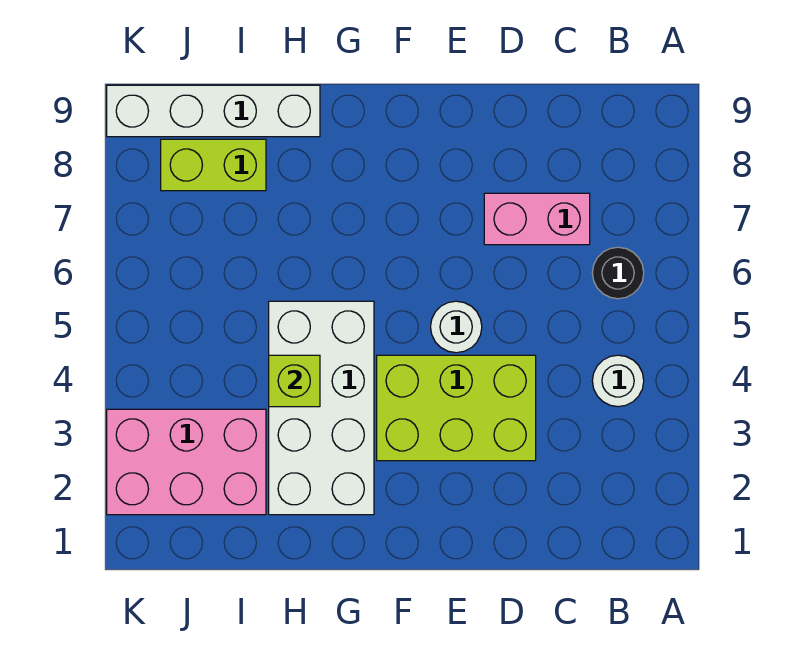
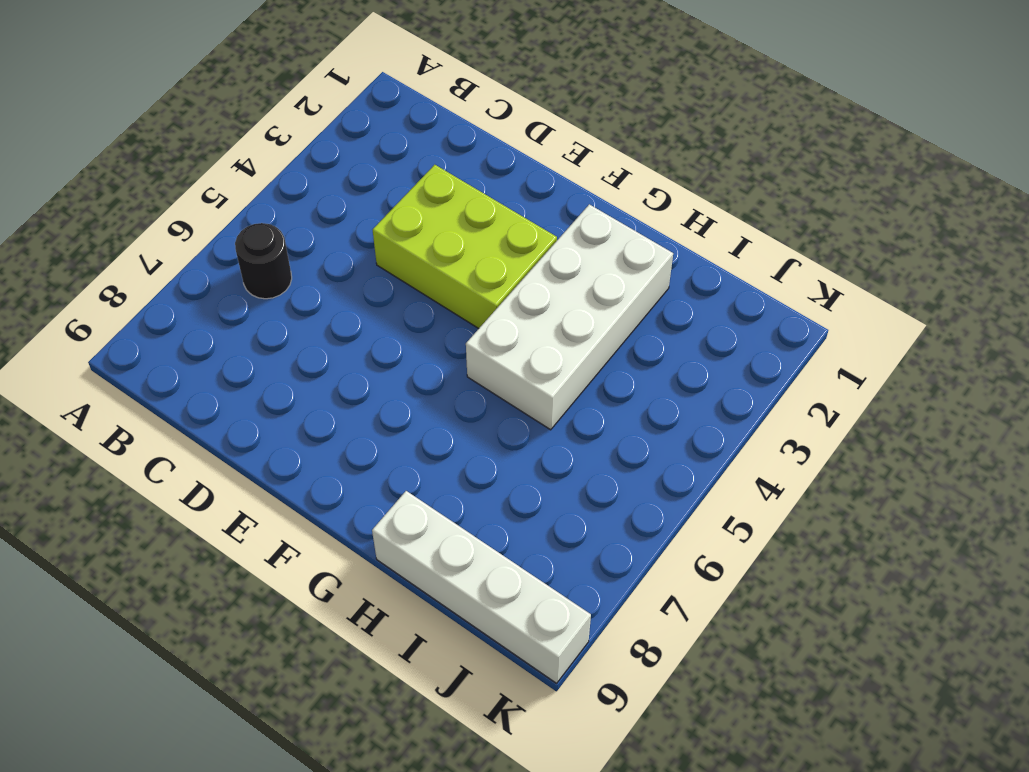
none -> white 1x1 round brick [592,355,644,407]
none -> pink 1x2 brick [484,193,590,245]

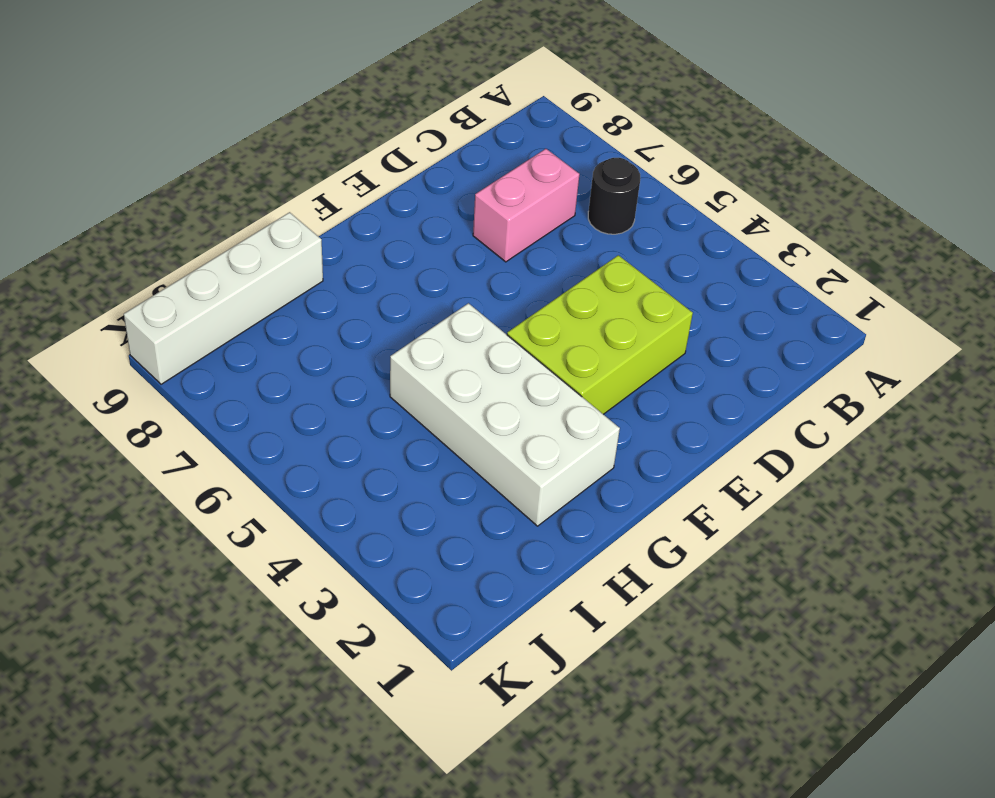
none -> white 1x1 round brick [592,355,644,407]
none -> white 1x1 round brick [431,301,482,353]

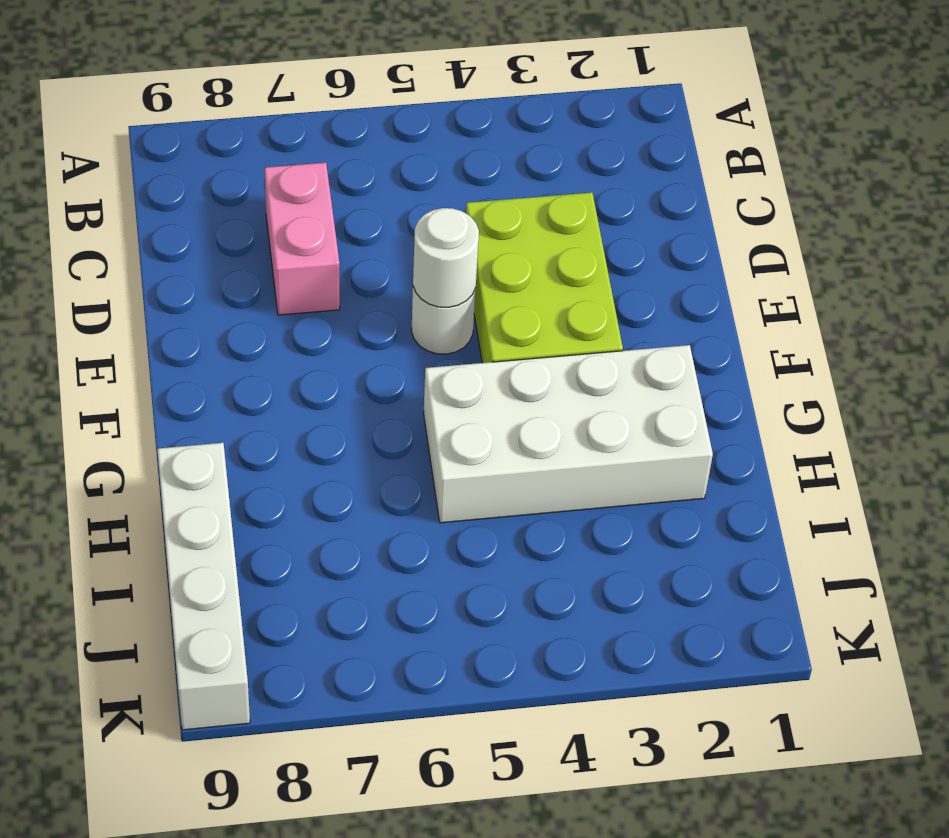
white 1x1 round brick [413,208,479,307] -> white 1x1 round brick moved to [592,355,644,407]
none -> black 1x1 round brick [592,247,644,299]
none -> pink 2x3 brick [107,409,266,515]

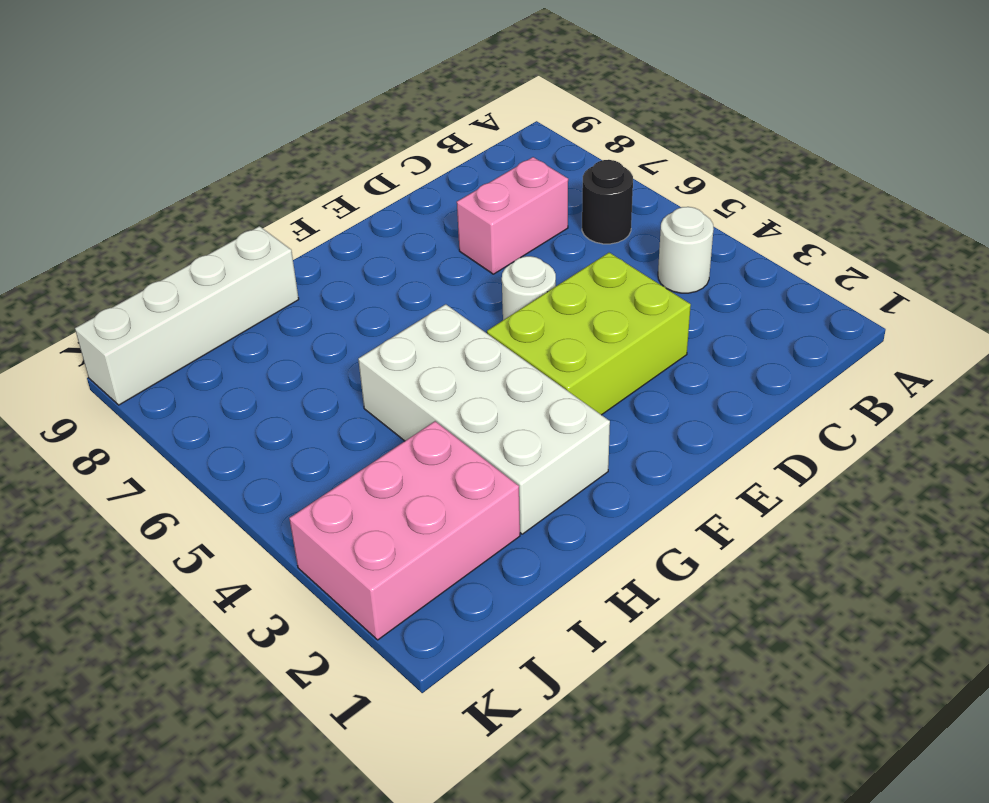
none -> lime 1x2 brick [161,139,266,191]
none -> lime 1x1 brick [269,355,320,407]

